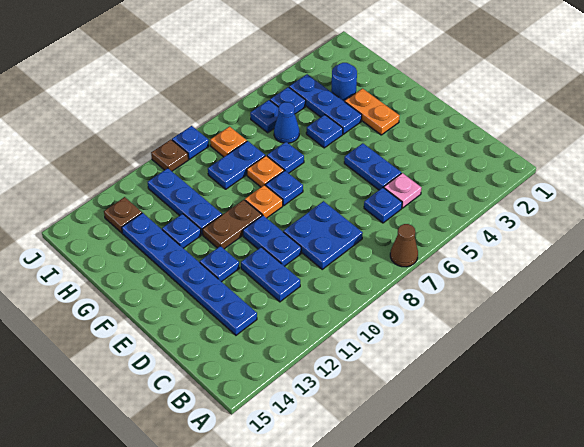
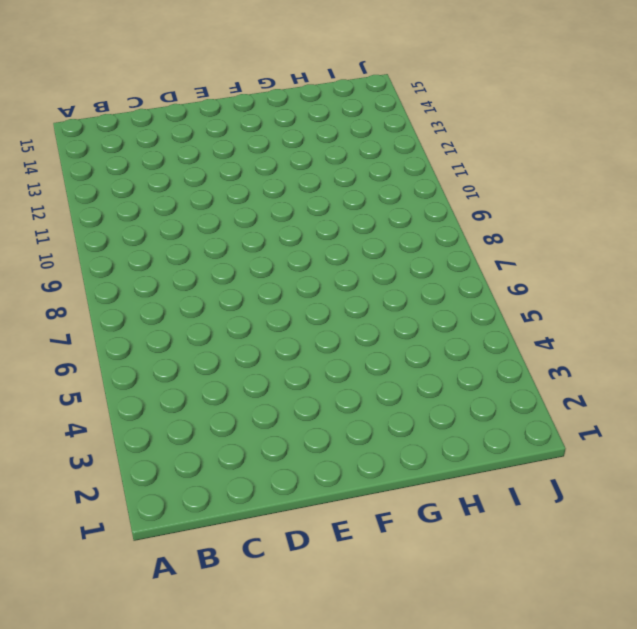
none -> brown 1x1 cone [390,224,418,267]
none -> pink 1x1 plate [384,173,421,208]
none -> blue 1x1 plate [364,188,402,223]

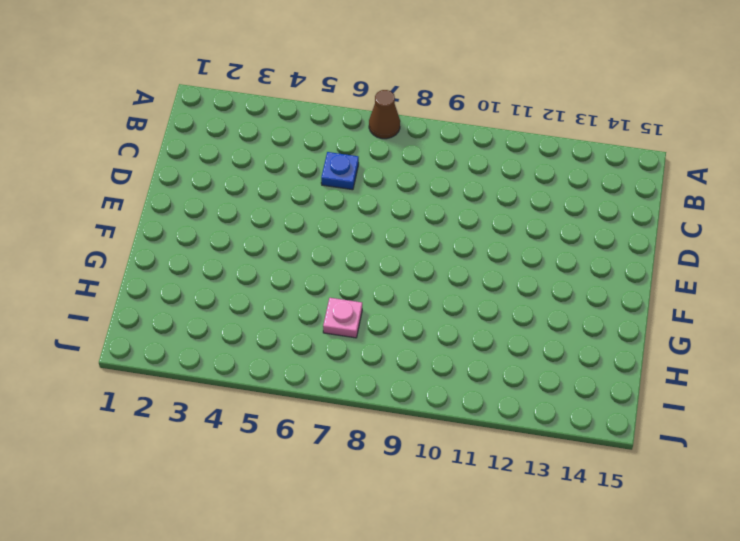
pink 1x1 plate [323,298,362,338] -> pink 1x1 plate moved to [384,173,421,208]
none -> blue 2x2 plate [283,201,363,269]
none -> blue 1x2 plate [241,247,300,302]
none -> blue 1x6 plate [122,213,257,335]

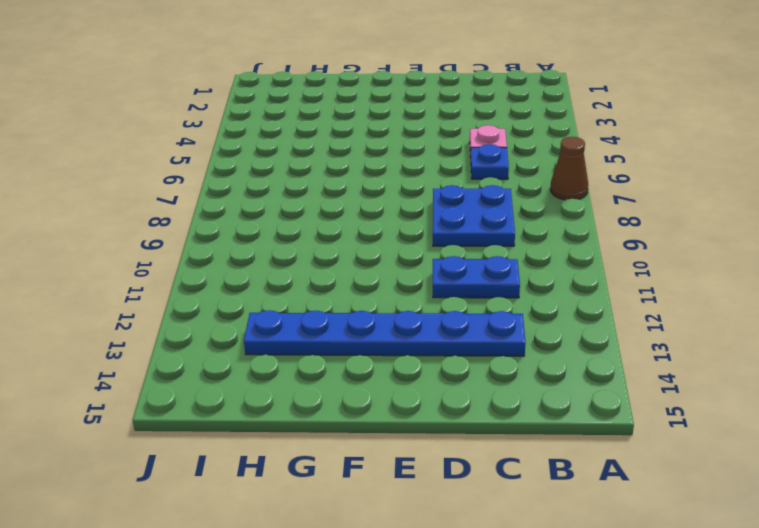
none -> blue 1x2 plate [344,143,401,190]
none -> blue 1x2 plate [243,216,301,266]
none -> blue 1x1 plate [200,246,239,282]

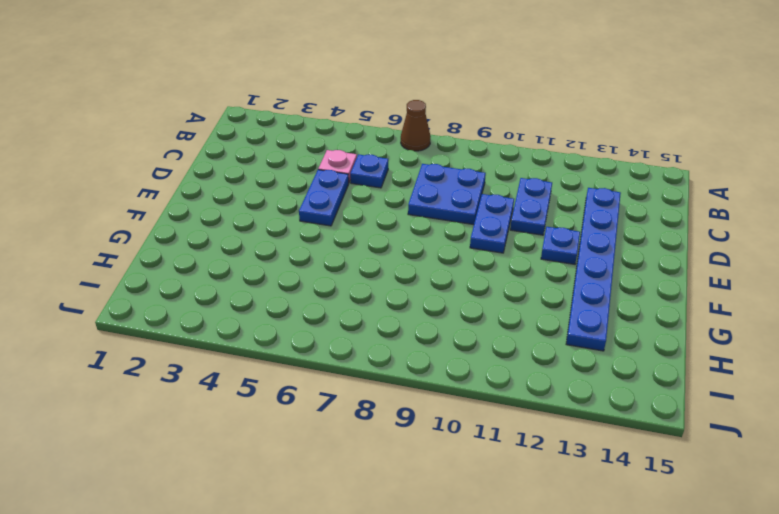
none -> orange 1x2 plate [345,89,399,135]
none -> blue 1x1 plate [266,171,303,205]
none -> orange 1x1 plate [245,185,283,218]

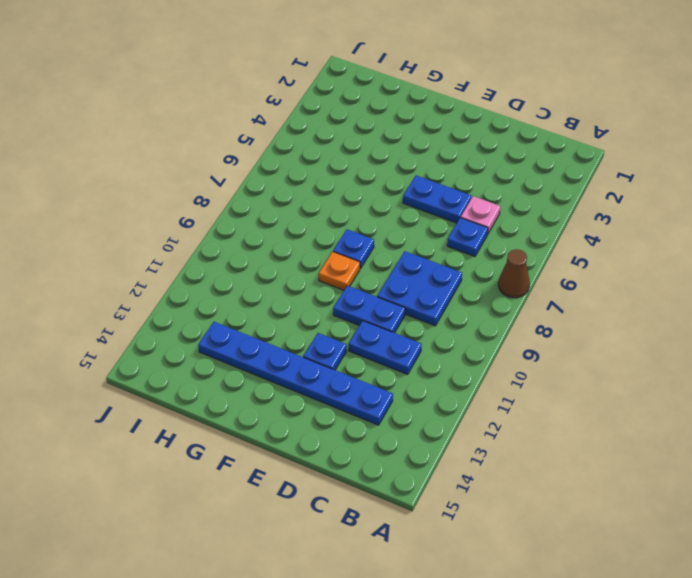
none -> orange 1x2 plate [345,89,399,135]
none -> brown 1x2 plate [202,200,262,249]
none -> blue 1x3 plate [289,74,362,134]

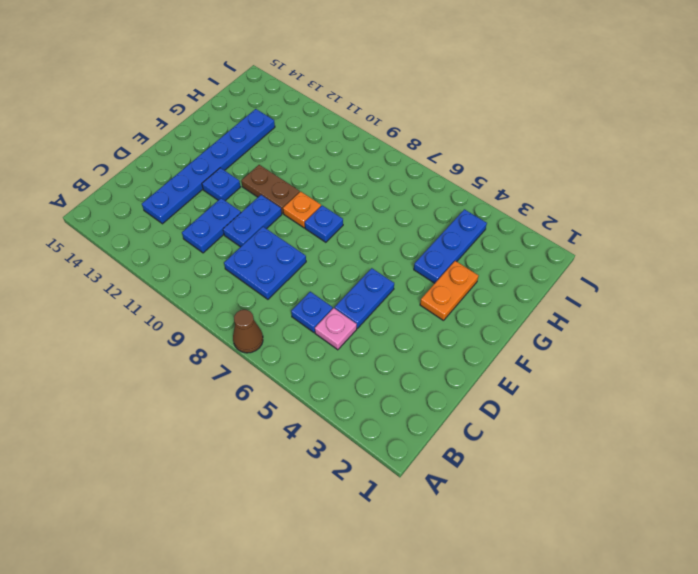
none -> blue 1x1 plate [306,115,343,148]
none -> blue 1x1 plate [267,142,304,173]
none -> orange 1x1 plate [247,156,284,187]

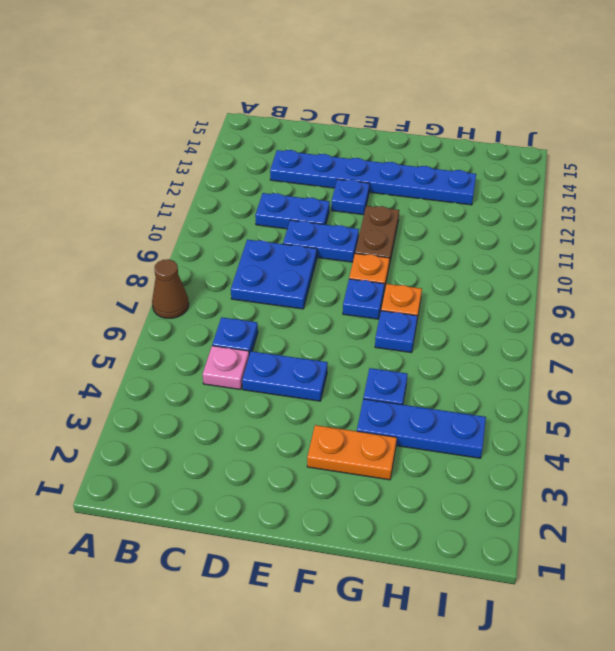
none -> blue 1x3 plate [148,168,222,235]
none -> blue 1x1 plate [162,214,201,248]
none -> blue 1x1 round brick [331,63,357,102]

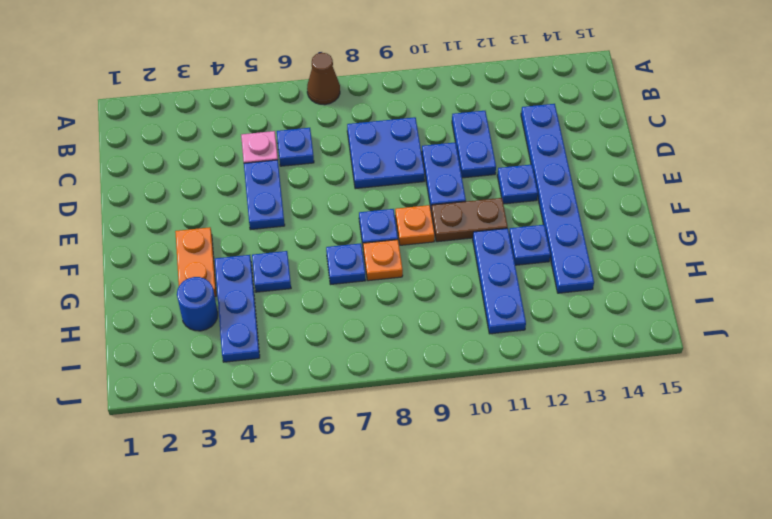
none -> blue 1x1 cone [274,102,299,143]
none -> blue 1x2 plate [208,141,265,189]
none -> blue 1x1 plate [270,87,306,114]

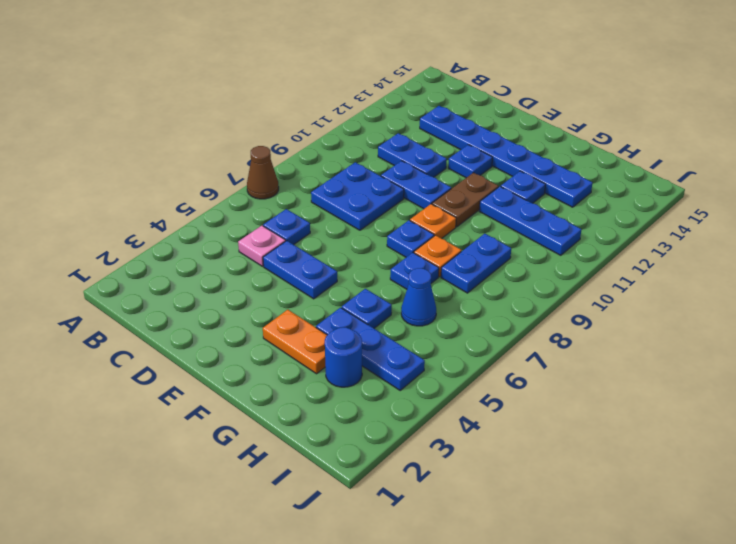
none -> blue 1x1 plate [270,87,306,114]
none -> blue 1x1 plate [250,100,279,133]
none -> orange 1x1 plate [210,127,247,157]

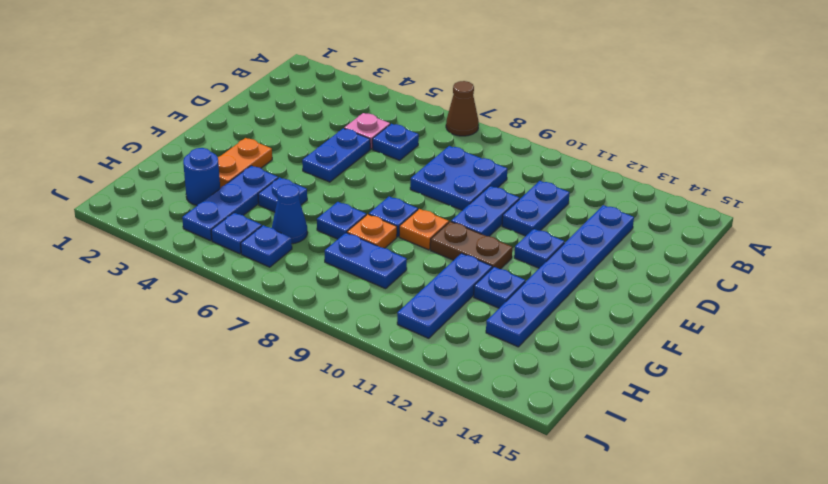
none -> orange 1x1 plate [210,127,247,157]
none -> brown 1x1 plate [104,197,142,233]
none -> blue 1x1 plate [172,126,209,159]

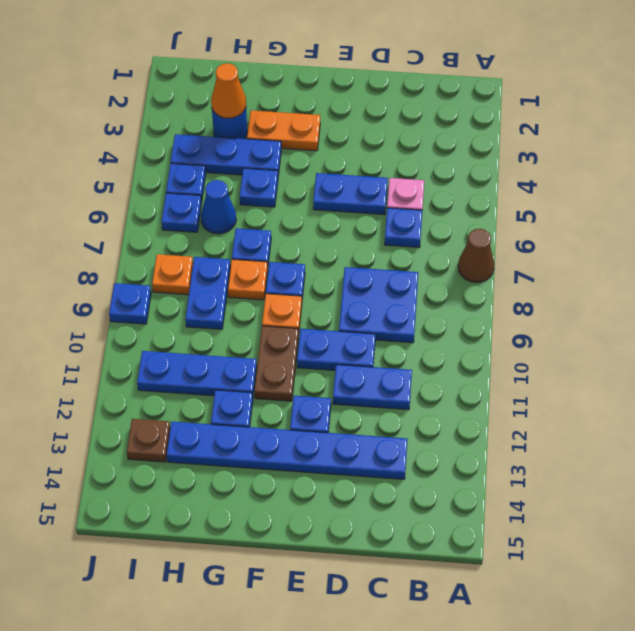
orange 1x1 cone [211,63,246,118] -> none
none -> brown 1x1 plate [151,140,188,171]

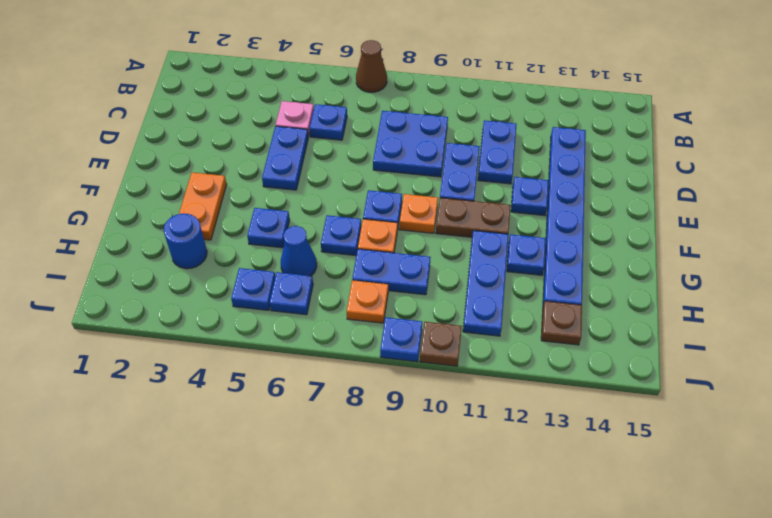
none -> blue 1x3 plate [289,74,362,134]

